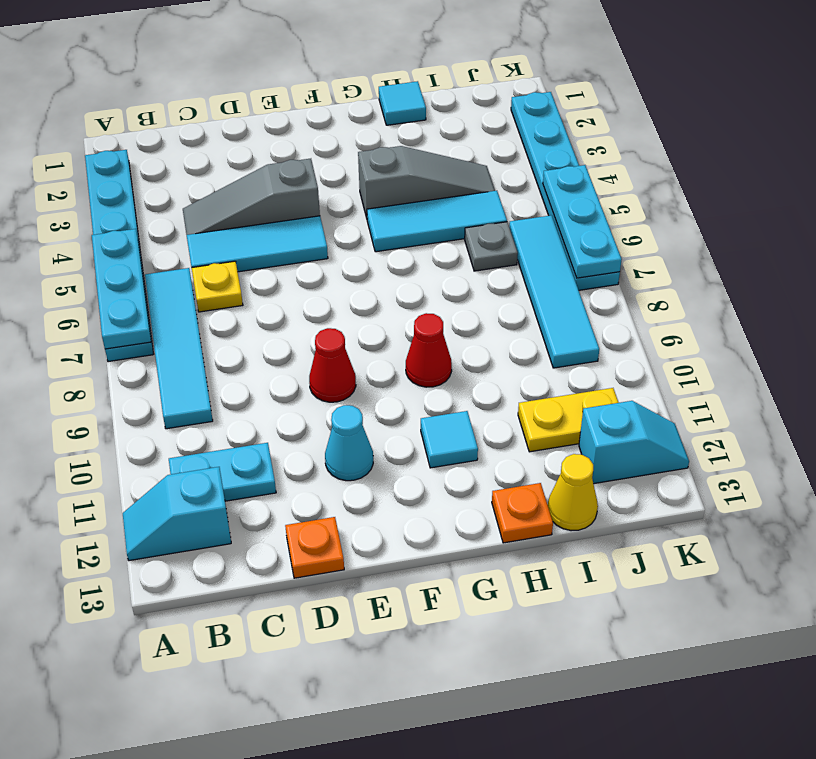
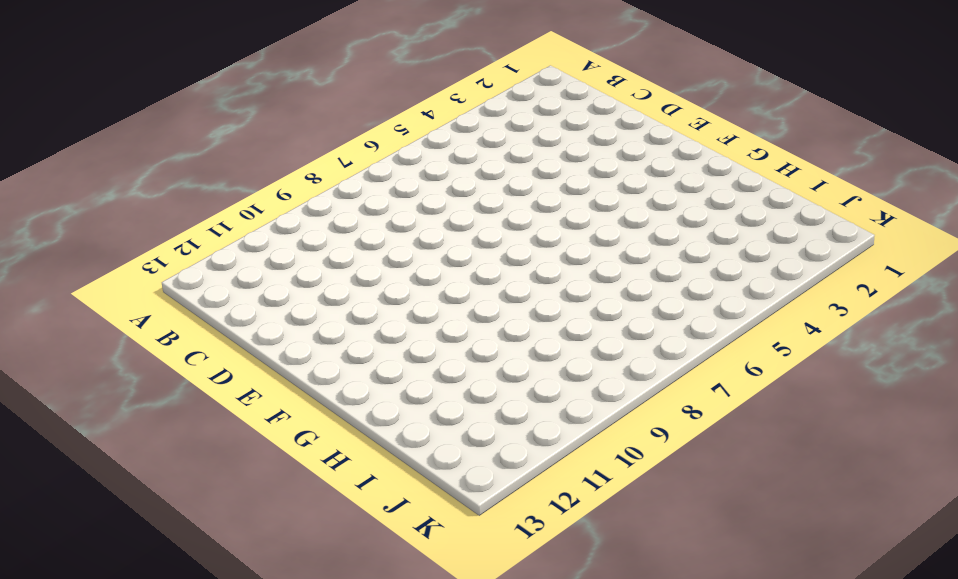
none -> cyan 1x6 plate [85,150,153,362]
none -> cyan 1x2 slope [123,467,231,561]
none -> cyan 1x4 tile [145,268,213,429]

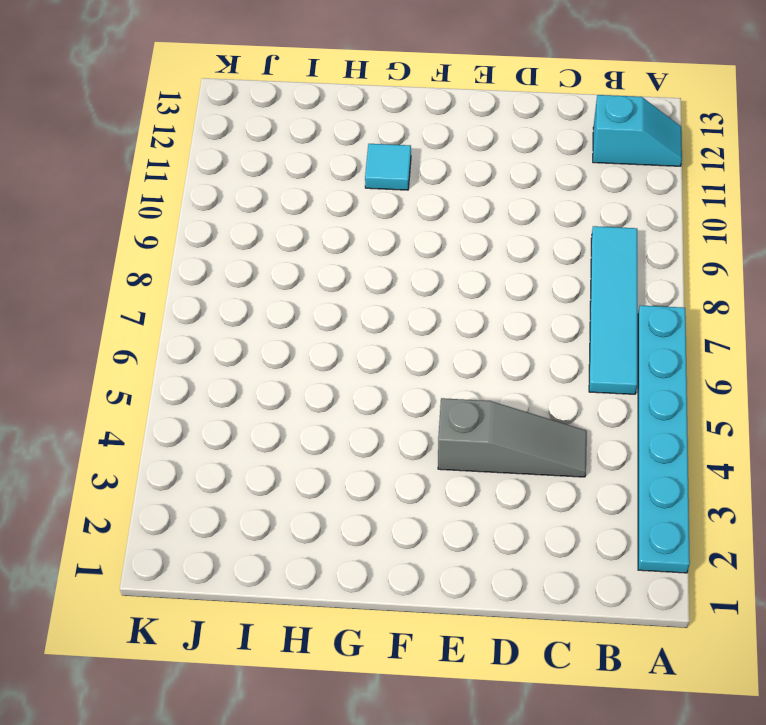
none -> cyan 1x2 plate [169,443,276,501]
none -> cyan 1x3 tile [187,216,328,272]
none -> yellow 1x1 plate [192,261,243,312]

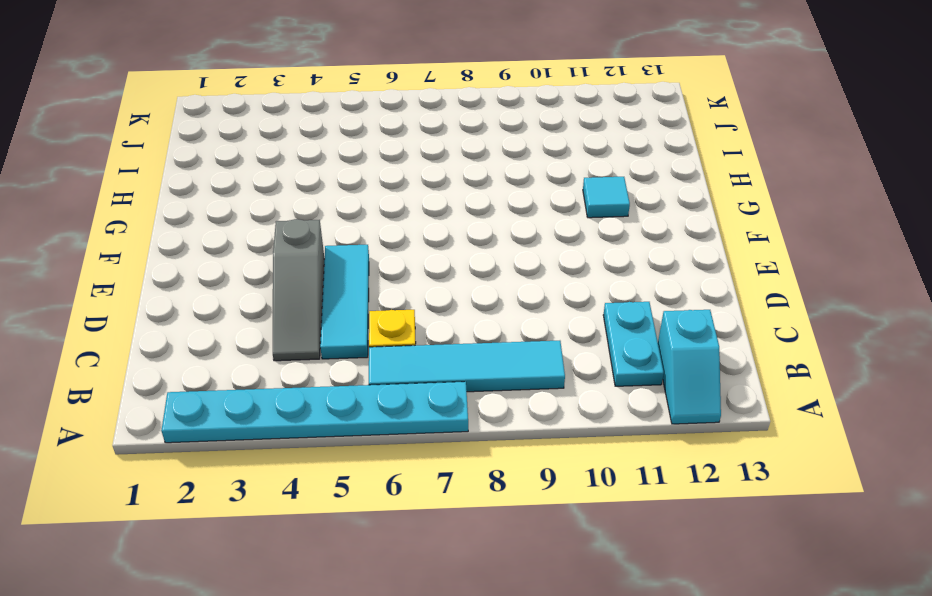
none -> orange 1x1 plate [285,517,344,578]
none -> red 1x1 cone [309,328,356,402]
none -> cyan 1x1 cone [325,405,373,481]

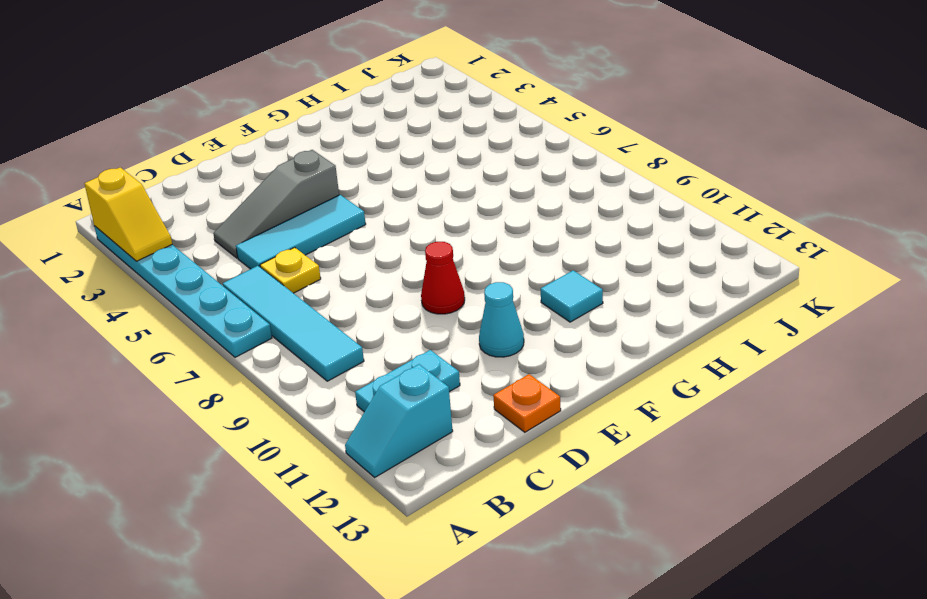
yellow 1x2 slope [84,167,172,261] -> none
none -> grey 1x3 slope [358,146,495,218]
none -> cyan 1x3 tile [367,191,507,252]
none -> red 1x1 cone [406,313,452,387]

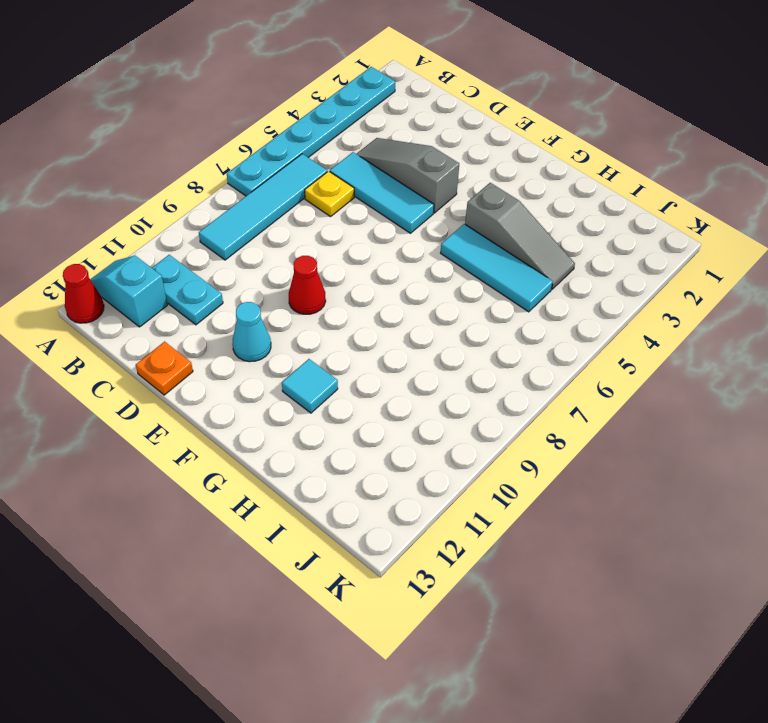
red 1x1 cone [63,264,104,323] -> red 1x1 cone moved to [406,313,452,387]
none -> cyan 1x1 tile [379,81,426,125]
none -> orange 1x1 plate [492,483,553,543]
none -> grey 1x1 plate [465,222,518,271]

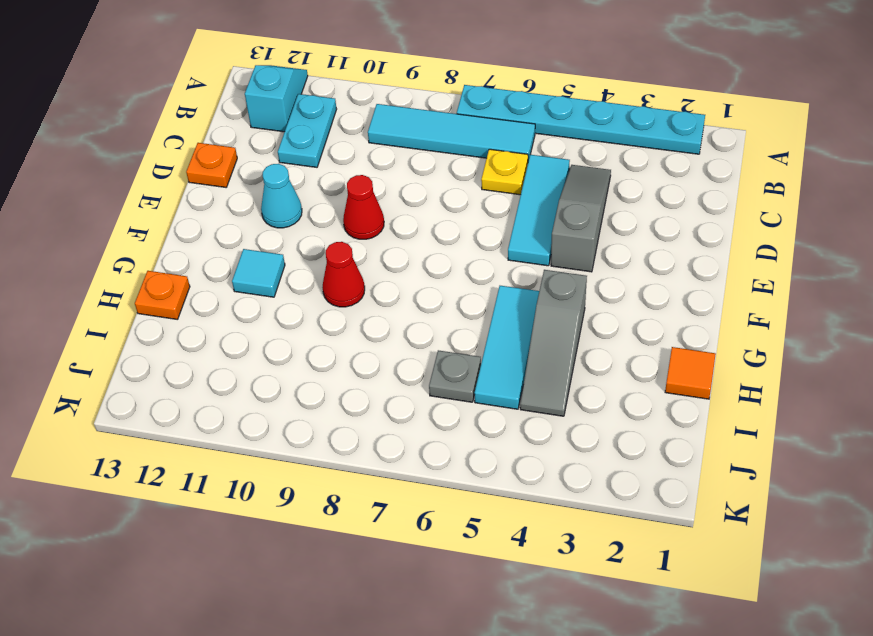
orange 1x1 tile [665,347,716,399] -> cyan 1x1 tile [379,81,426,125]
none -> yellow 1x2 plate [518,388,619,452]
none -> yellow 1x1 cone [548,454,598,531]
none -> cyan 1x4 tile [509,215,599,368]

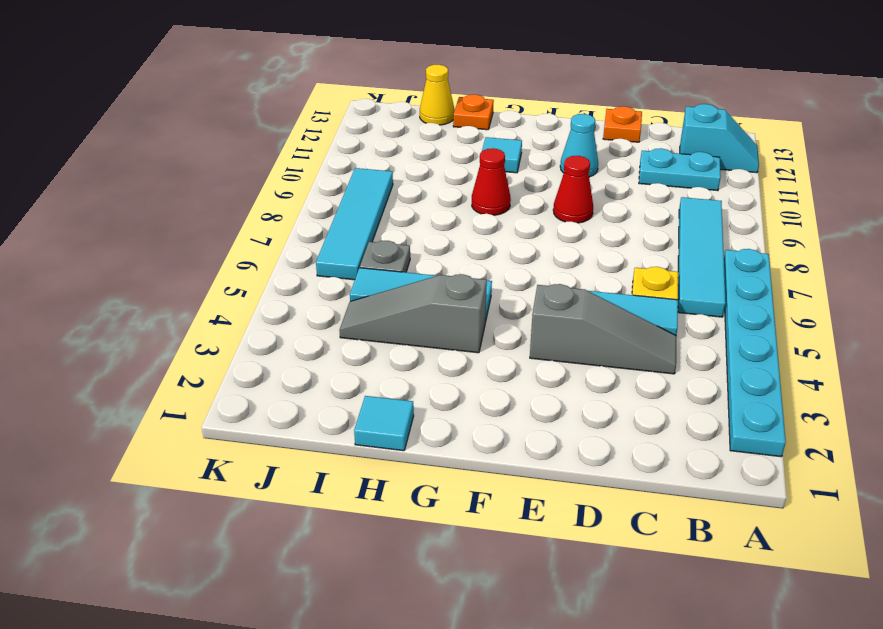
none -> yellow 1x2 plate [518,388,619,452]
none -> cyan 1x2 slope [579,401,689,484]
none -> cyan 1x6 plate [511,92,620,290]

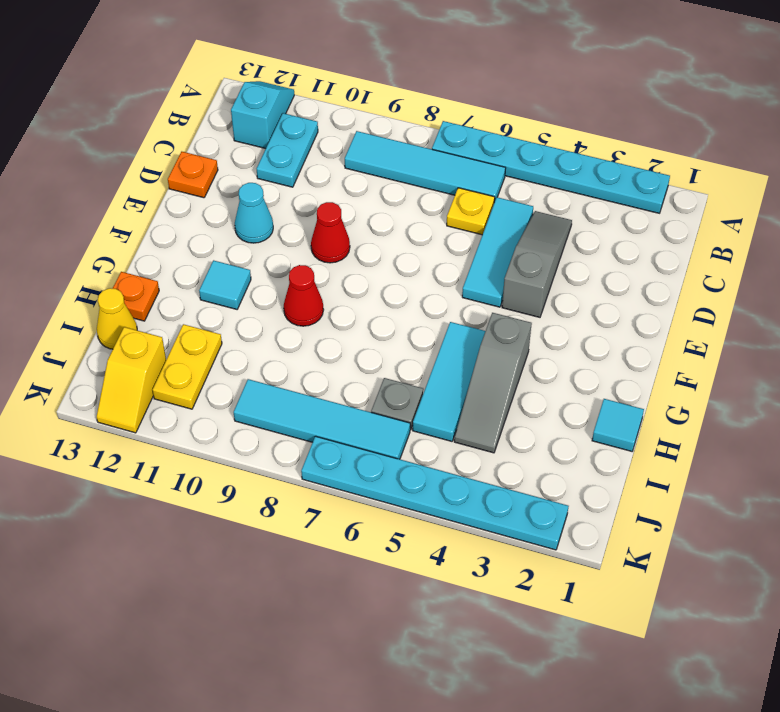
yellow 1x2 slope [97,327,166,433] -> cyan 1x2 slope [579,401,689,484]
none -> cyan 1x3 plate [92,229,151,349]
none -> cyan 1x3 plate [543,165,622,278]

